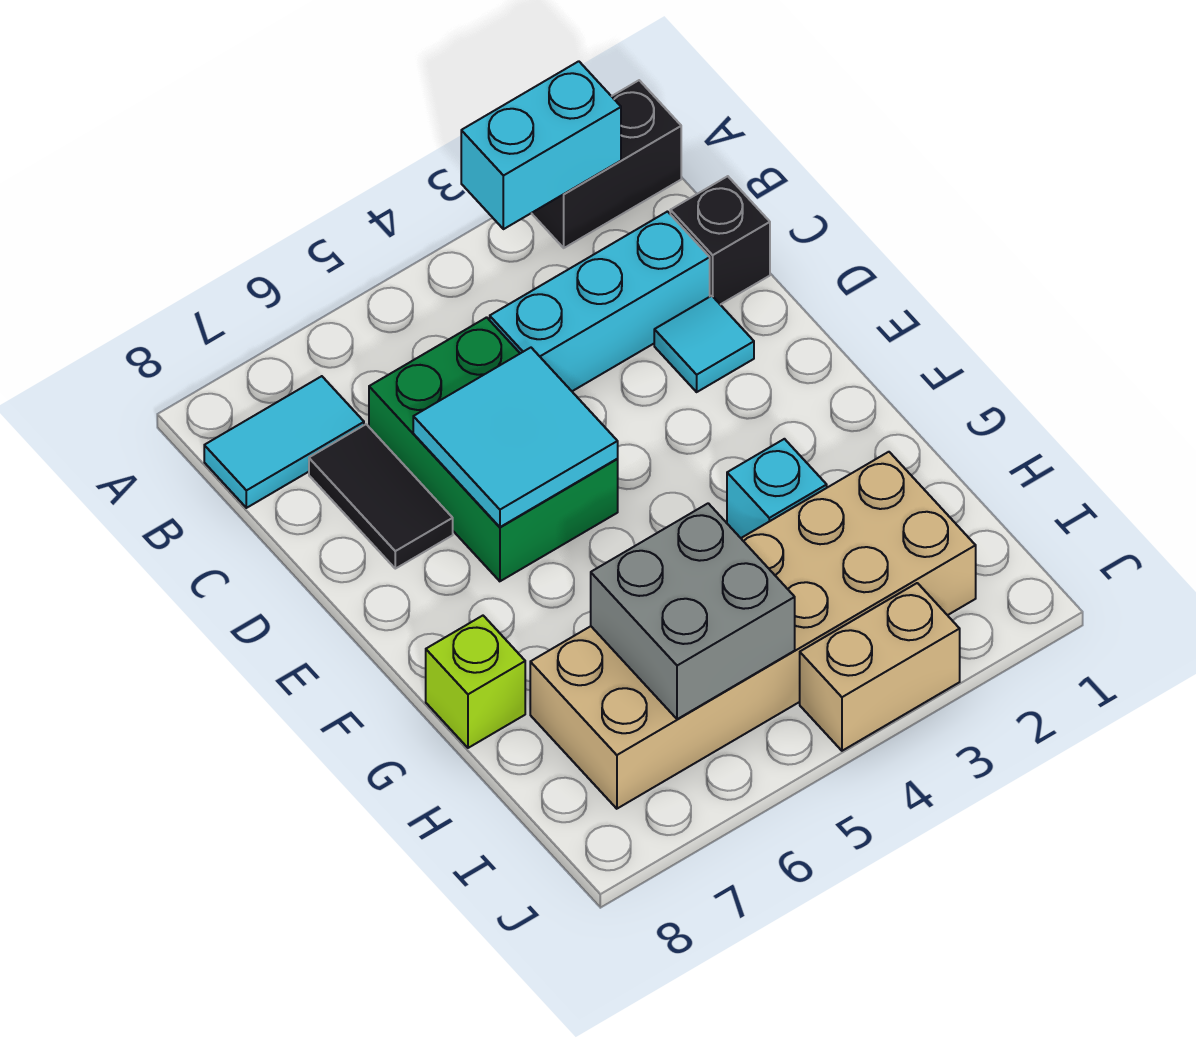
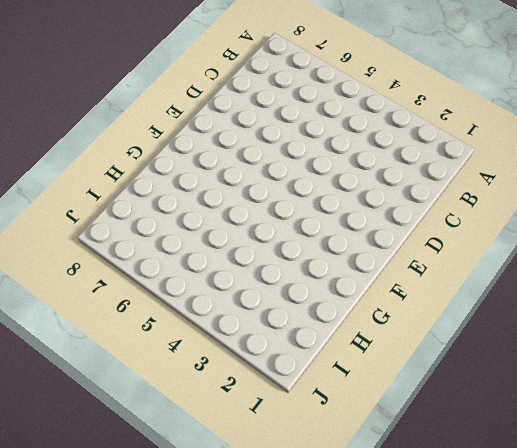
none -> black 1x2 brick [532,80,681,248]
none -> cyan 1x2 tile [204,376,364,508]
none -> black 1x1 brick [670,176,770,305]

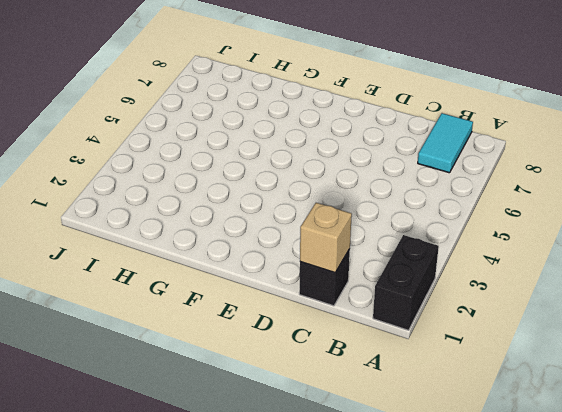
tan 1x1 brick [300,203,352,273] -> none
none -> cyan 1x3 brick [490,212,710,391]
none -> green 2x3 brick [369,317,618,581]
none -> black 1x2 tile [309,424,453,569]

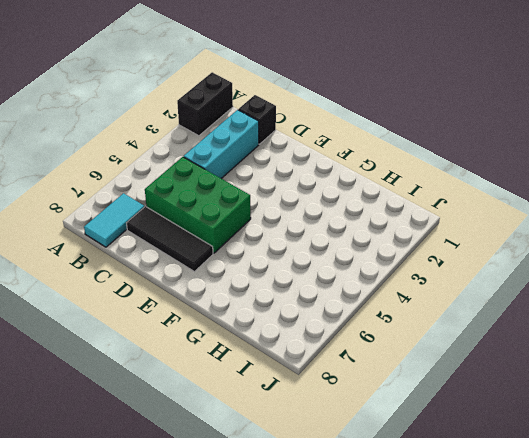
black 1x3 tile [127,207,213,272] -> black 1x2 tile [309,424,453,569]
none -> cyan 1x1 tile [654,296,754,392]
none -> cyan 1x1 brick [727,439,827,538]
none -> lime 1x1 brick [426,616,525,748]

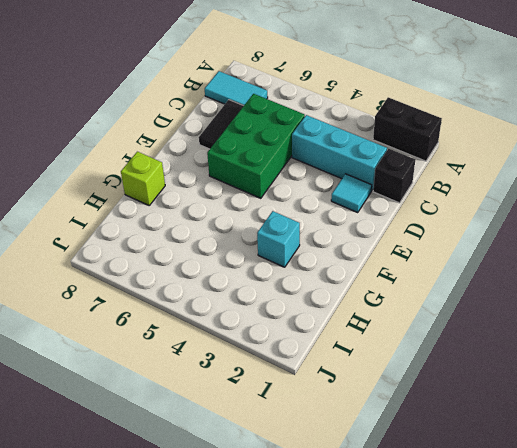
none -> tan 2x6 brick [530,452,976,809]
none -> tan 1x2 brick [800,583,960,751]
none -> cyan 1x2 brick [461,61,621,229]

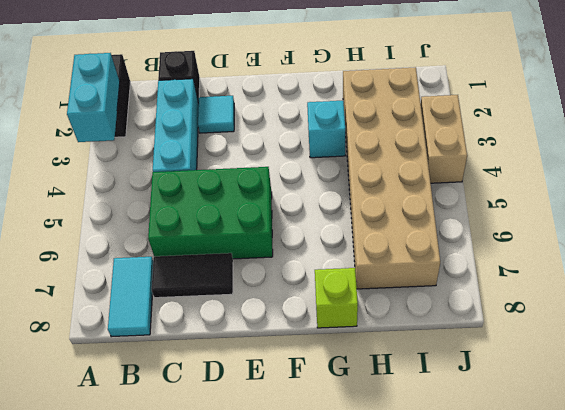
none -> cyan 2x2 tile [413,348,618,527]
none -> grey 2x2 brick [591,503,795,719]

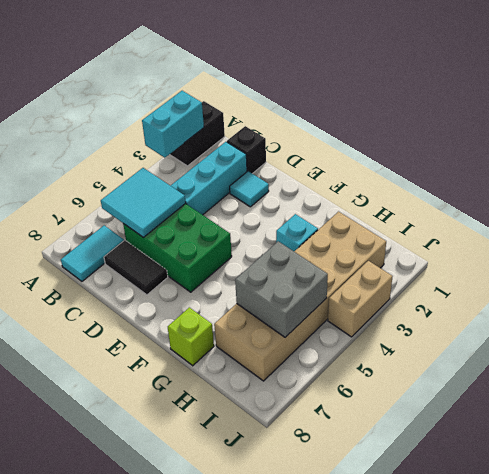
cyan 2x2 tile [101,168,186,238] -> cyan 2x2 tile moved to [413,348,618,527]

